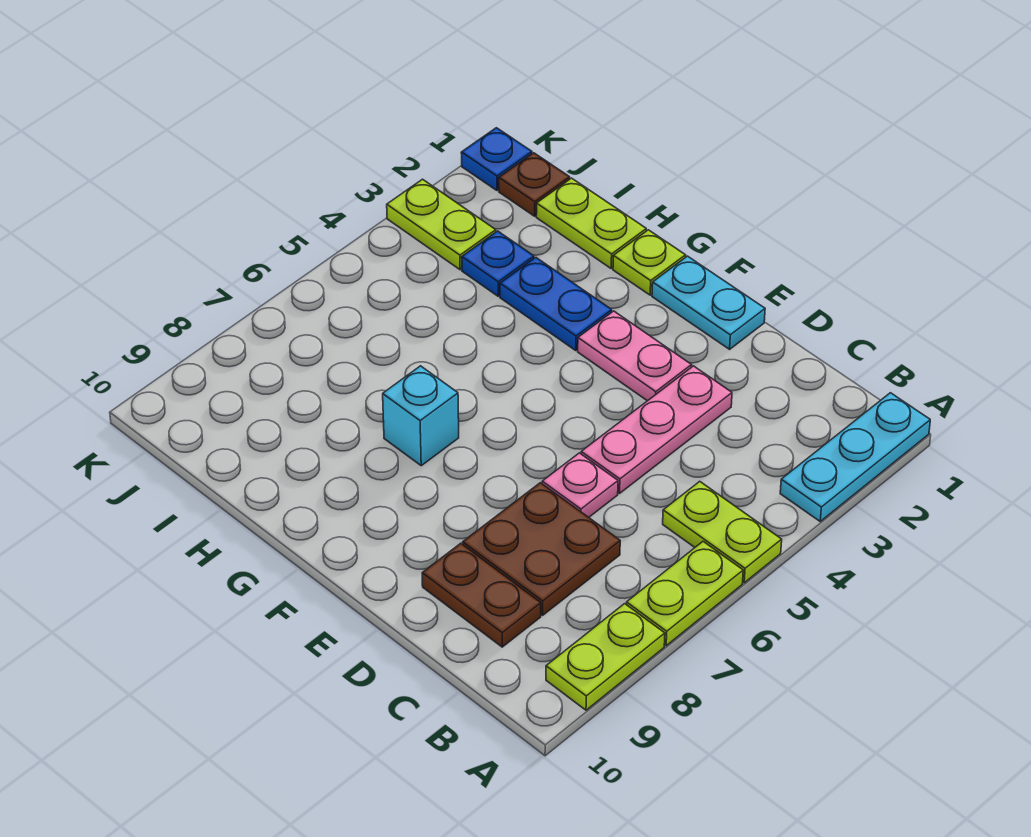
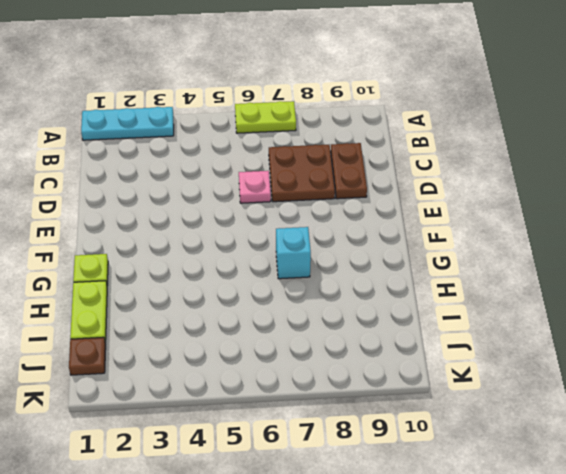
none -> lime 1x2 plate [663,481,782,583]
none -> lime 1x2 plate [546,604,665,710]
none -> pink 1x3 plate [581,366,732,493]

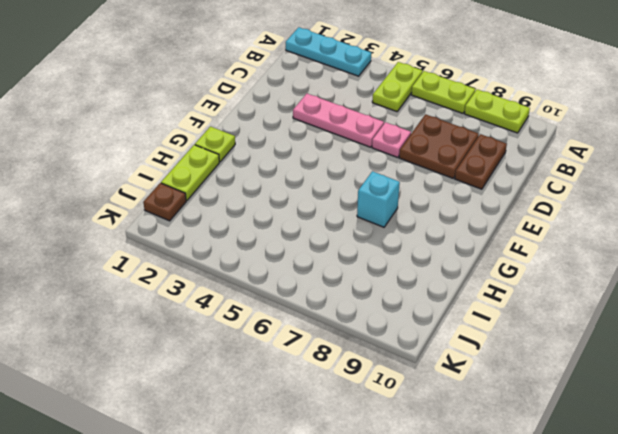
none -> cyan 1x2 plate [652,256,765,349]
none -> pink 1x2 plate [578,311,691,401]
none -> blue 1x2 plate [500,258,612,350]

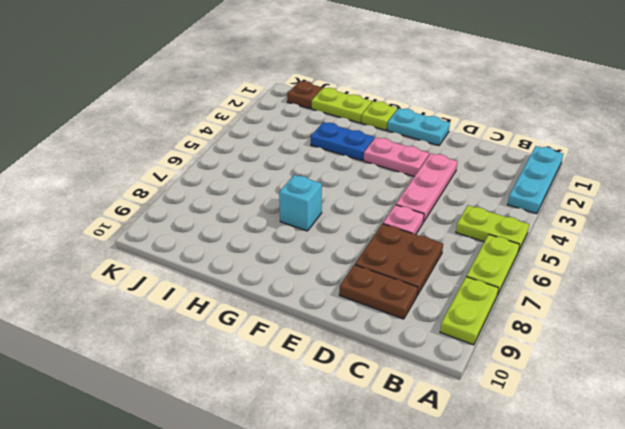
none -> blue 1x1 plate [462,231,534,296]
none -> lime 1x2 plate [387,179,496,270]
none -> blue 1x1 plate [461,128,532,191]

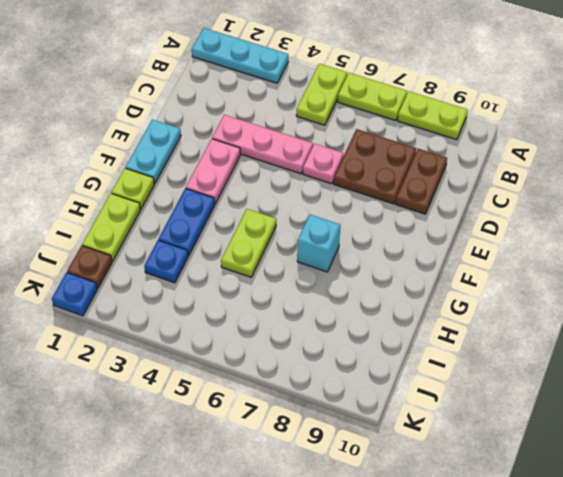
lime 1x2 plate [221,209,276,277] -> lime 1x2 plate moved to [387,179,496,270]

